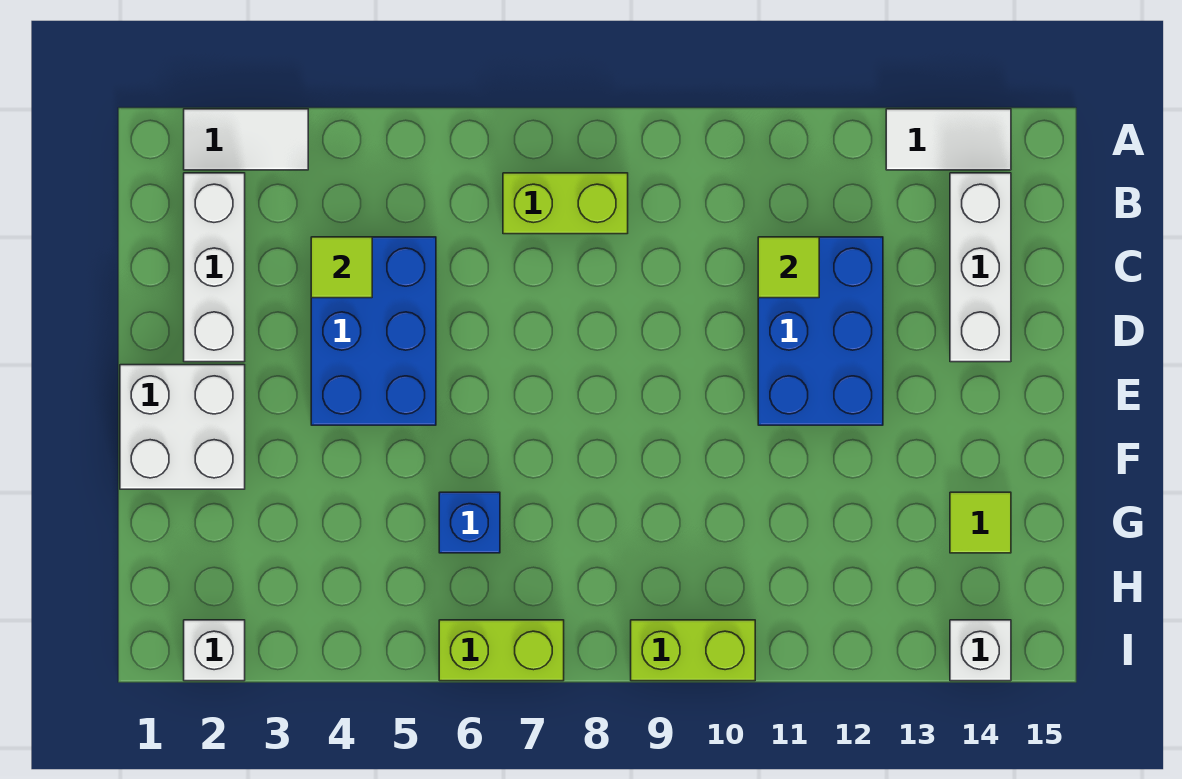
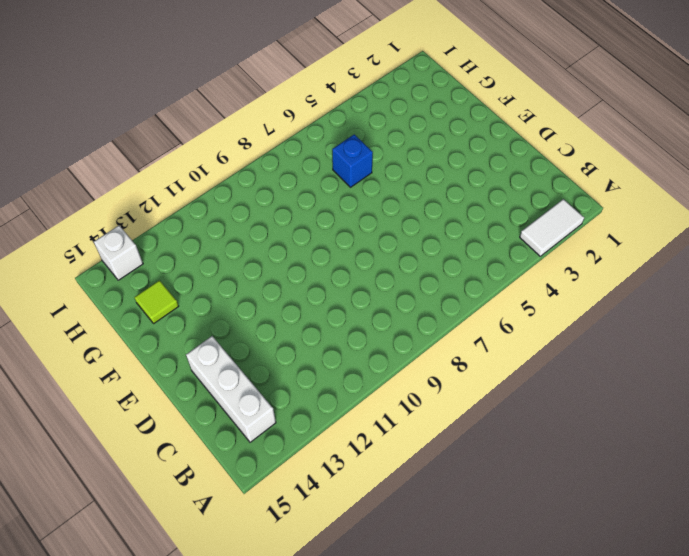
none -> white 1x2 tile [886,109,1011,170]
none -> white 1x3 brick [184,173,245,362]
none -> lime 1x2 brick [503,173,628,234]

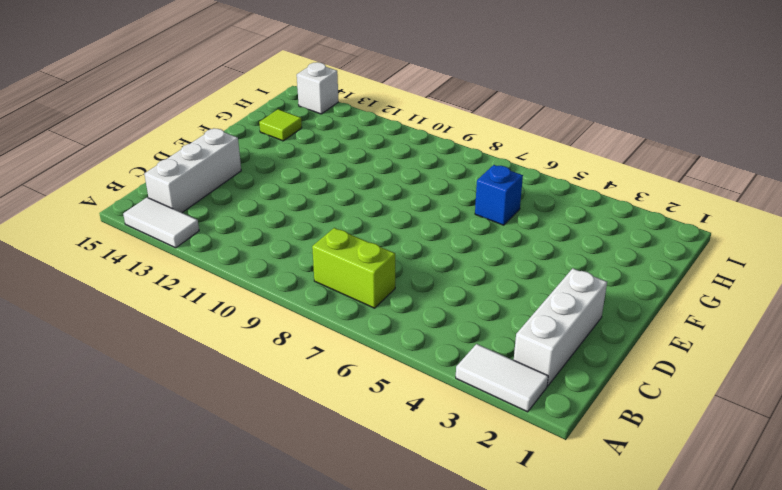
none -> blue 2x3 brick [311,237,436,425]
none -> blue 2x3 brick [758,237,883,425]
none -> white 2x2 brick [120,365,245,489]

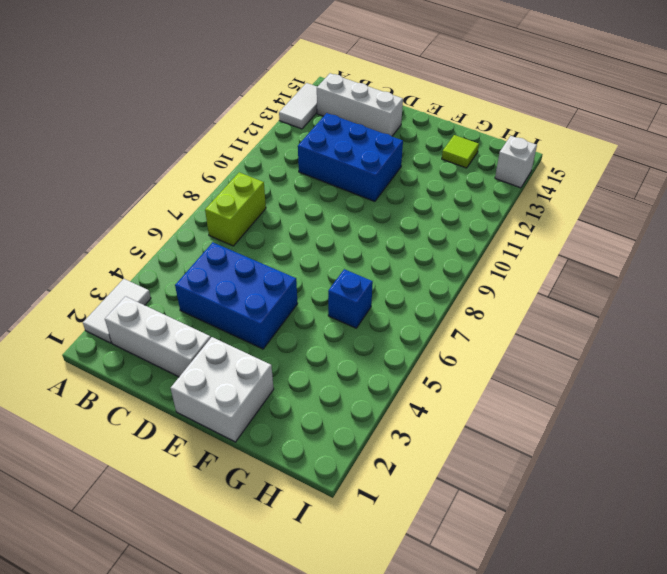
none -> white 1x1 brick [184,620,245,681]
none -> lime 1x2 brick [439,620,564,681]
none -> lime 1x2 brick [631,620,755,681]

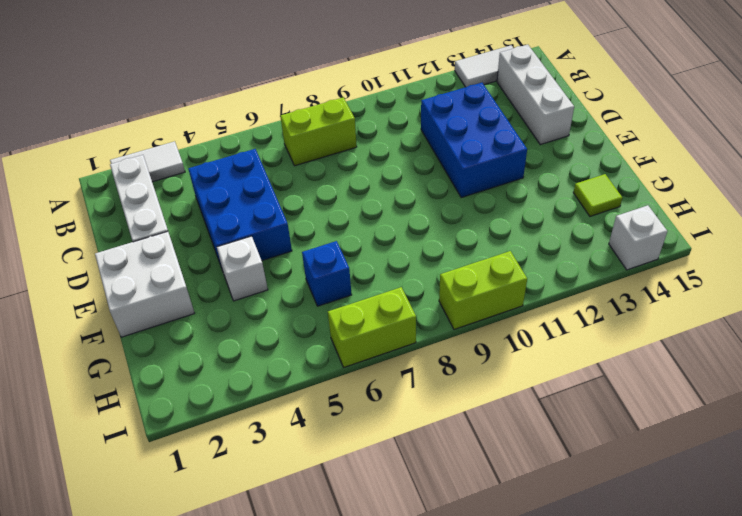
white 1x1 brick [217,236,268,301] -> white 1x1 brick moved to [184,620,245,681]
none -> lime 1x1 tile [311,237,372,298]
none -> lime 1x1 tile [758,237,819,298]

